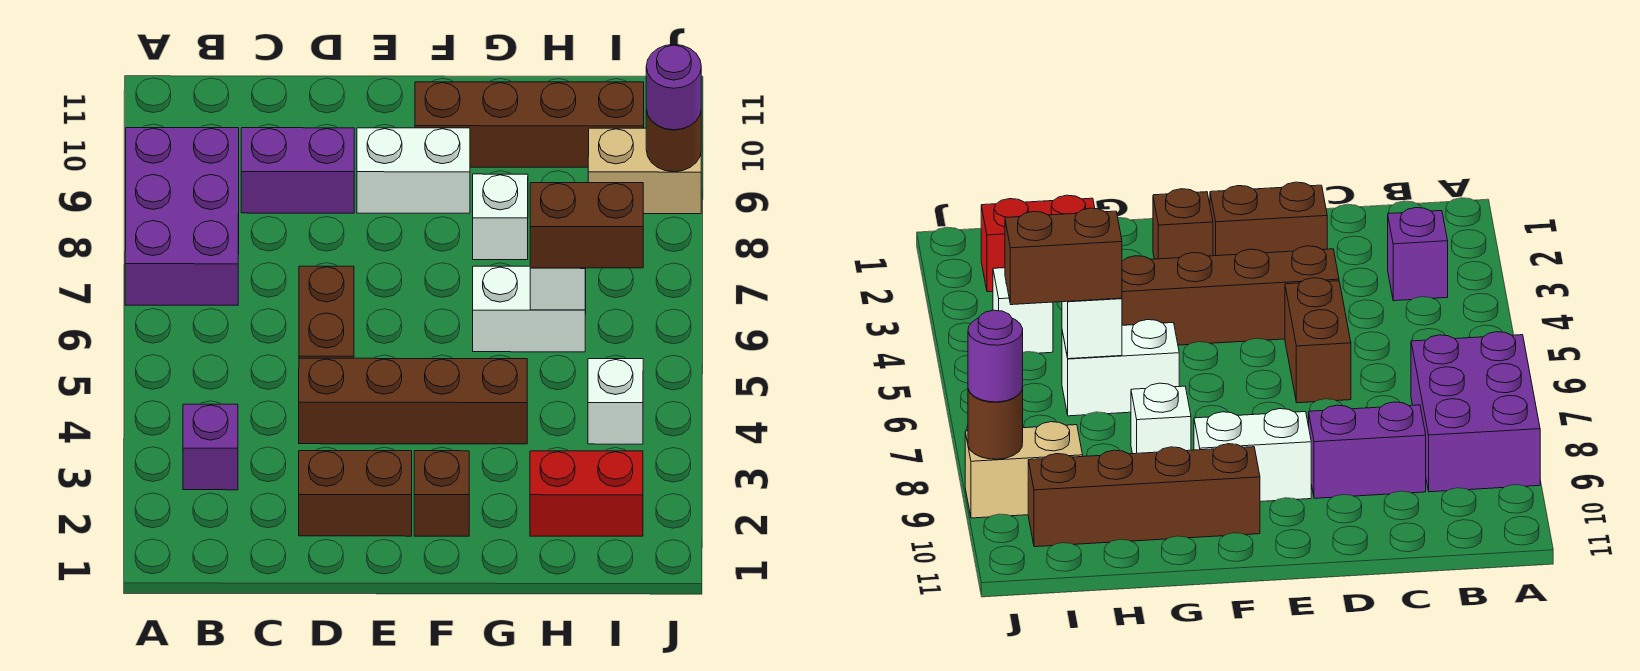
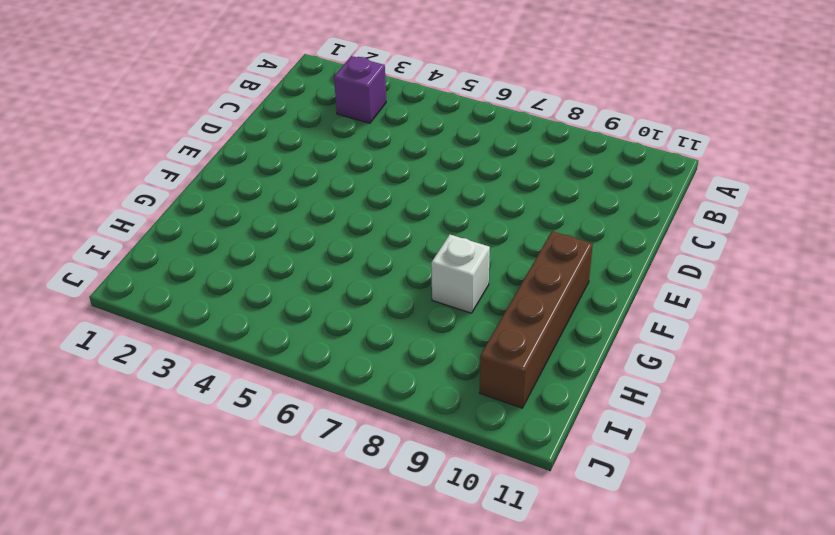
none -> purple 2x3 brick [125,128,239,305]
none -> purple 1x2 brick [241,128,354,213]
none -> brown 1x2 brick [299,451,412,536]

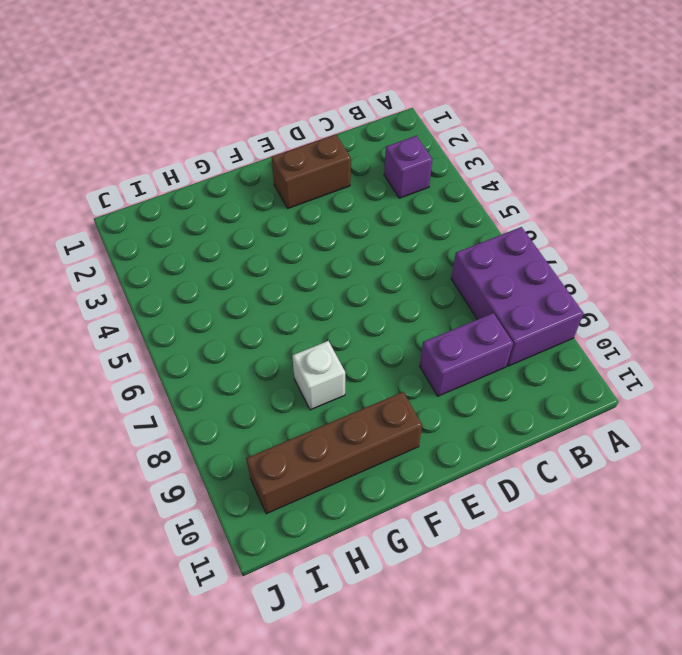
none -> brown 1x4 brick [299,358,527,444]
none -> brown 1x2 brick [299,266,354,358]
none -> white 1x2 brick [357,128,470,213]

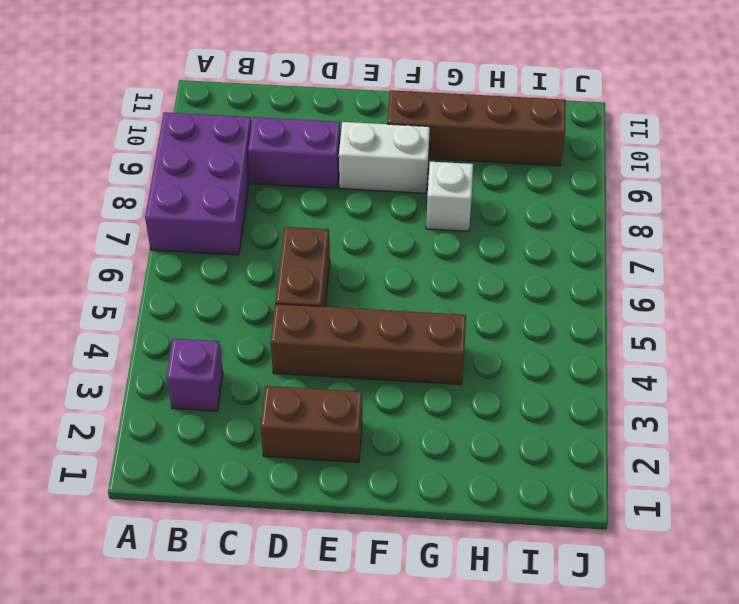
none -> brown 1x1 brick [414,451,469,536]
none -> white 1x2 brick [473,266,586,352]
none -> red 1x2 brick [530,451,643,536]

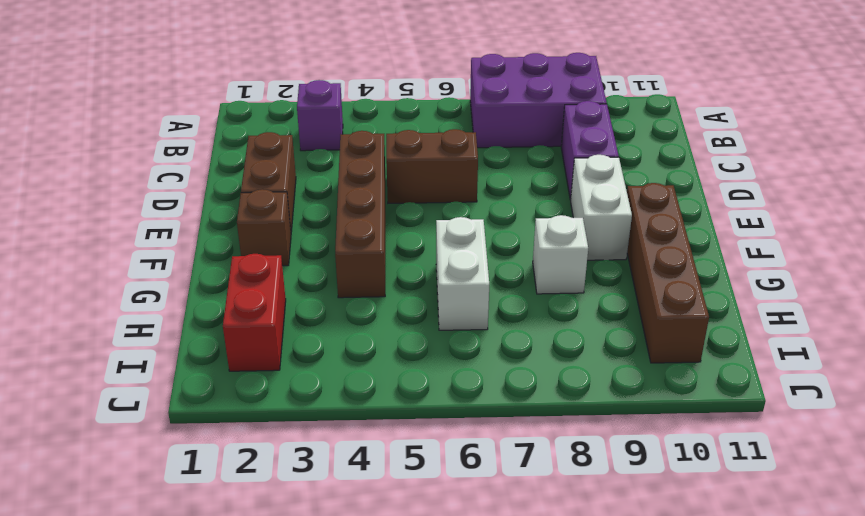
none -> white 1x1 brick [588,359,643,444]
none -> tan 1x2 brick [588,128,701,214]
none -> white 1x1 brick [530,268,586,310]

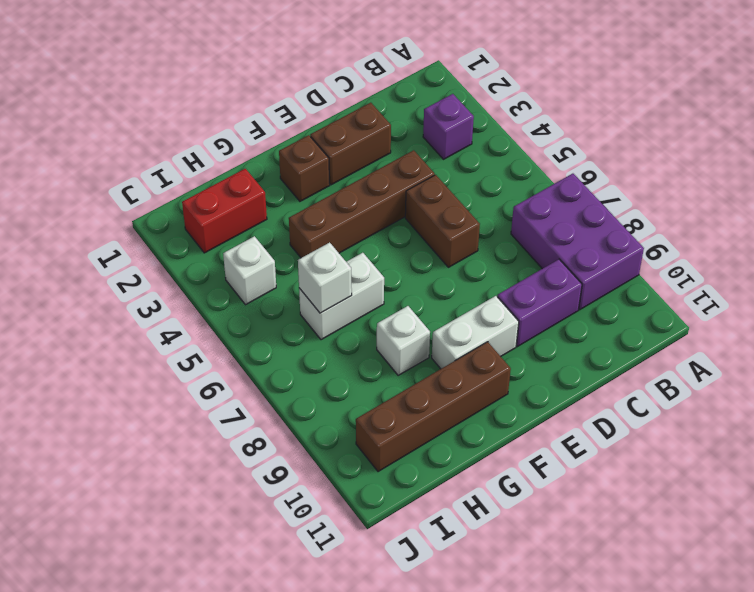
none -> tan 1x2 brick [588,128,701,214]
none -> brown 1x1 round brick [646,109,701,172]
none -> brown 1x2 brick [530,183,643,268]

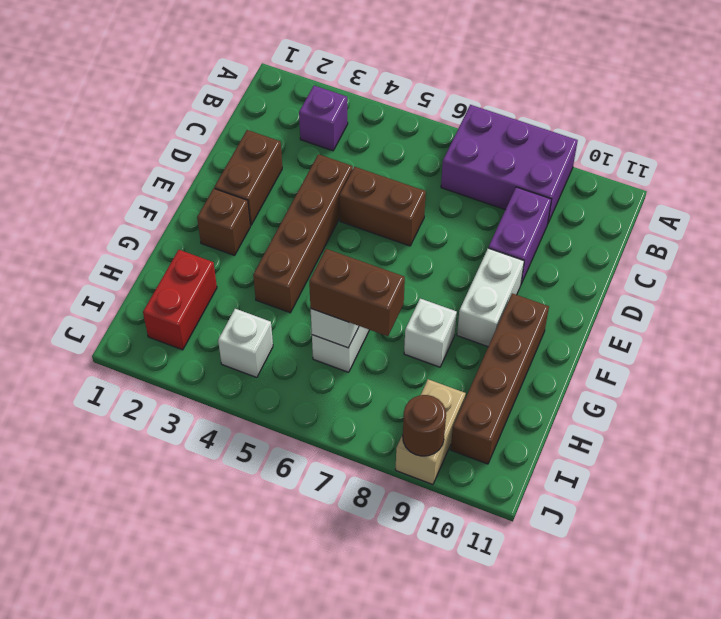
brown 1x2 brick [309,249,405,336] -> brown 1x2 brick turned to [530,183,643,268]
none -> purple 1x1 round brick [646,45,701,130]

